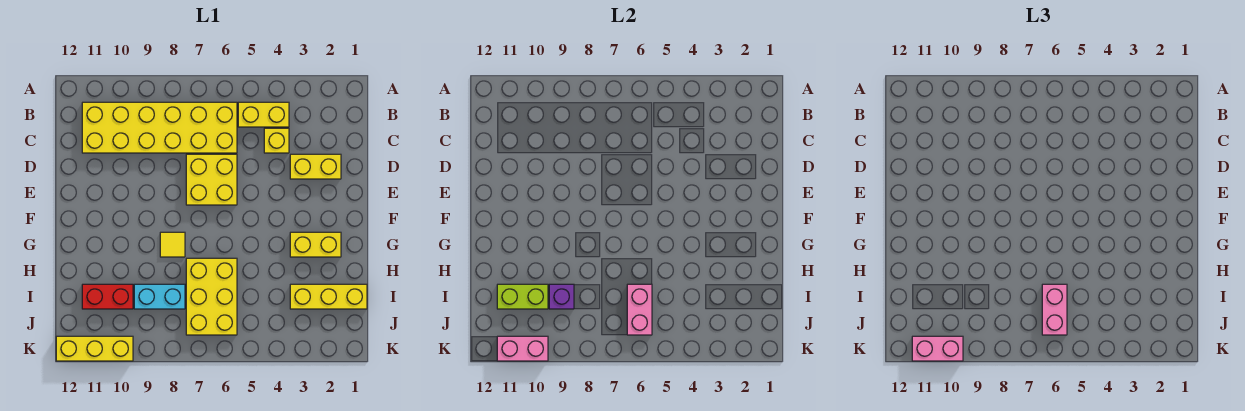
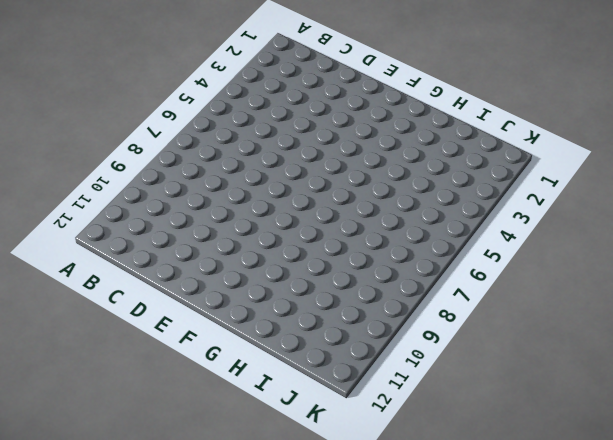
none -> yellow 1x2 brick [238,102,289,127]
none -> yellow 2x6 brick [82,102,237,153]
none -> yellow 1x1 brick [264,128,289,153]

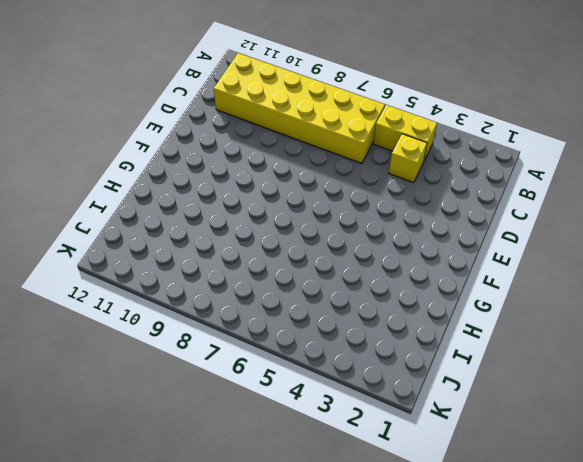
none -> yellow 1x2 brick [290,154,341,179]
none -> yellow 2x2 brick [186,154,237,205]
none -> yellow 1x2 brick [290,232,341,257]

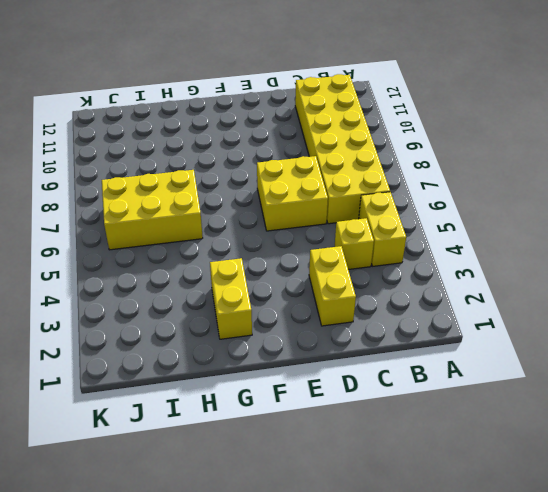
none -> yellow 1x1 tile [160,232,185,257]
none -> yellow 1x3 brick [290,284,367,309]
none -> cyan 1x2 brick [134,284,185,309]

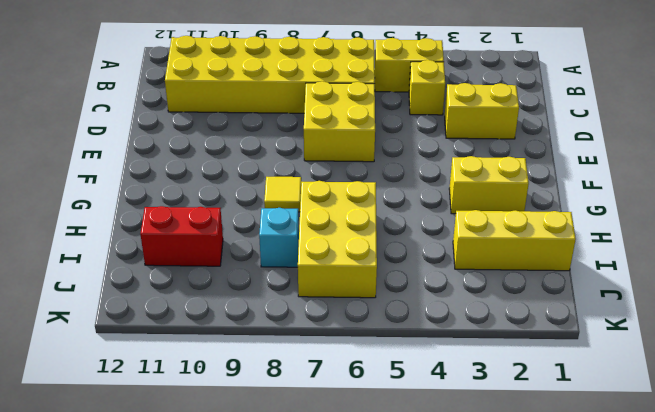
cyan 1x1 brick [259,208,299,267] -> cyan 1x2 brick [134,284,185,309]
none -> yellow 1x3 brick [56,336,133,361]
none -> pink 1x2 brick [627,284,652,335]
none -> purple 1x1 brick [549,284,574,309]

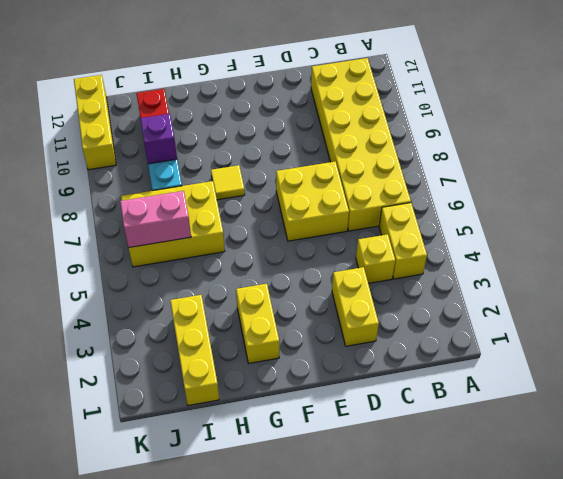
none -> lime 1x2 brick [497,284,548,309]
none -> pink 1x2 brick [497,336,548,361]
none -> pink 1x2 brick [1042,284,1067,335]

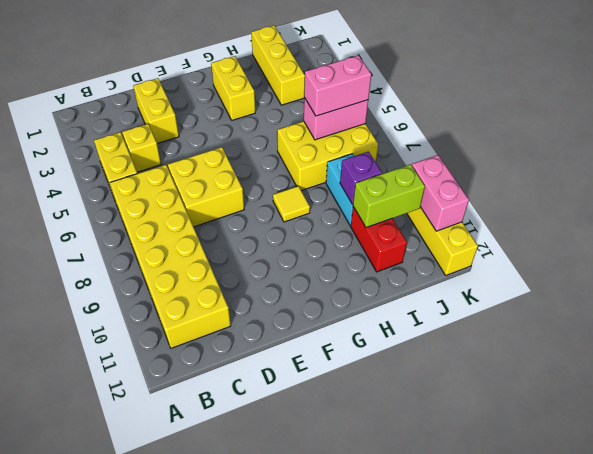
lime 1x2 brick [353,164,425,228] -> lime 1x2 brick turned to [497,284,548,309]
none -> pink 1x2 brick [912,336,963,361]

